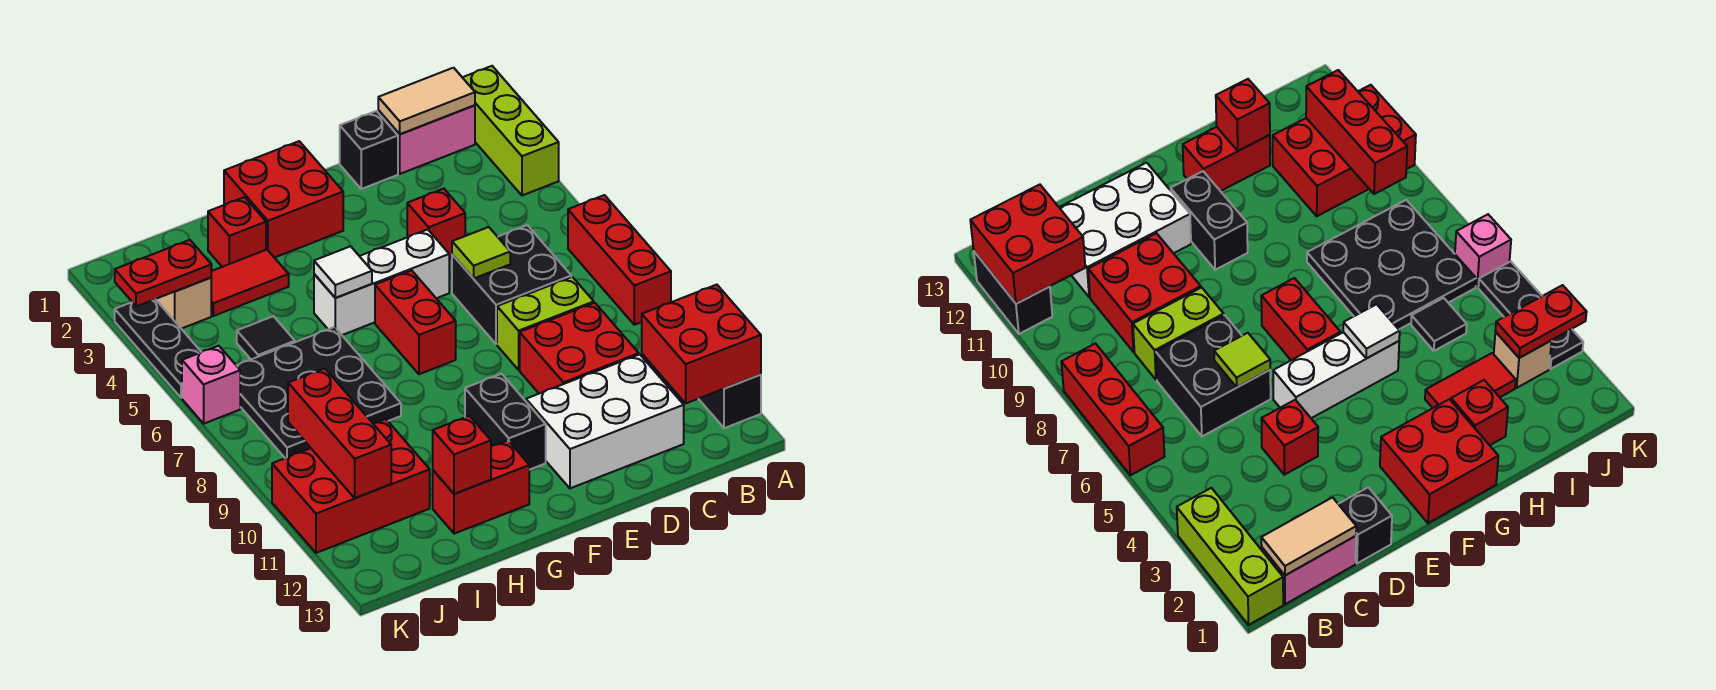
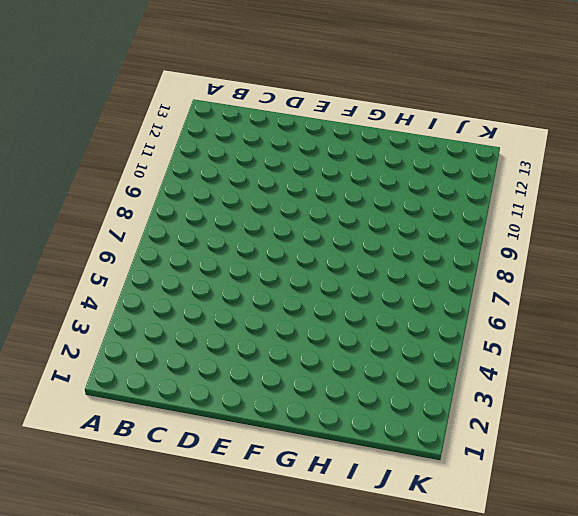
none -> lime 1x3 brick [462,66,559,195]
none -> red 1x3 brick [568,195,671,325]
none -> black 1x2 brick [699,375,761,428]
none -> pink 1x2 brick [378,105,475,174]

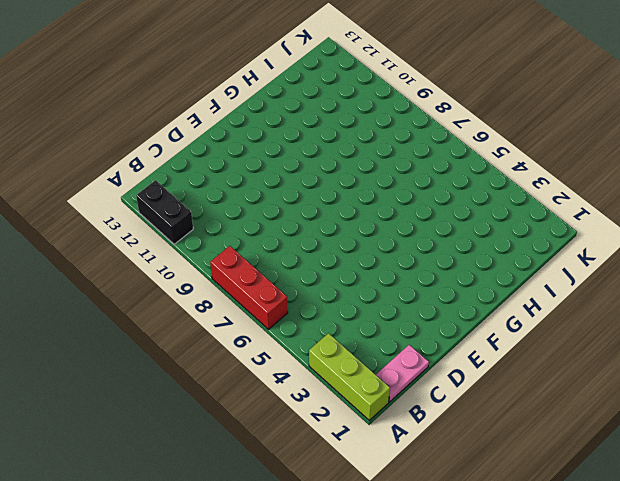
pink 1x2 plate [376,345,429,402] -> pink 1x2 brick [378,105,475,174]
none -> black 2x2 brick [452,225,571,344]
none -> lime 1x2 brick [497,277,594,370]
none -> red 2x2 brick [520,303,639,394]
none -> white 2x3 brick [526,354,684,488]

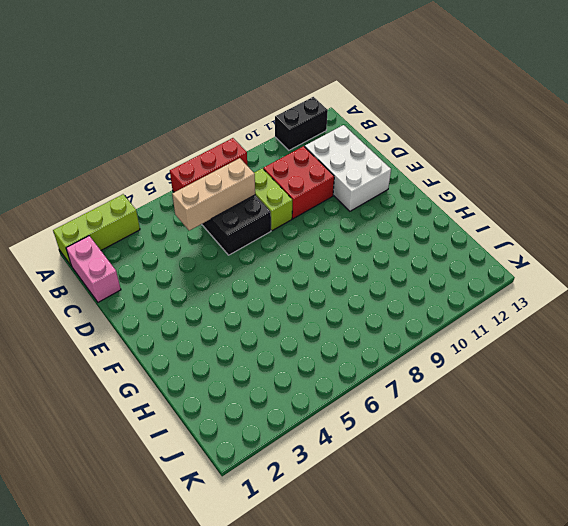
tan 1x3 brick [172,158,255,231] -> none
none -> black 1x1 brick [340,111,398,189]
none -> red 1x1 brick [407,189,465,259]
none -> white 1x3 brick [314,229,449,335]
none -> red 2x2 brick [224,141,343,258]

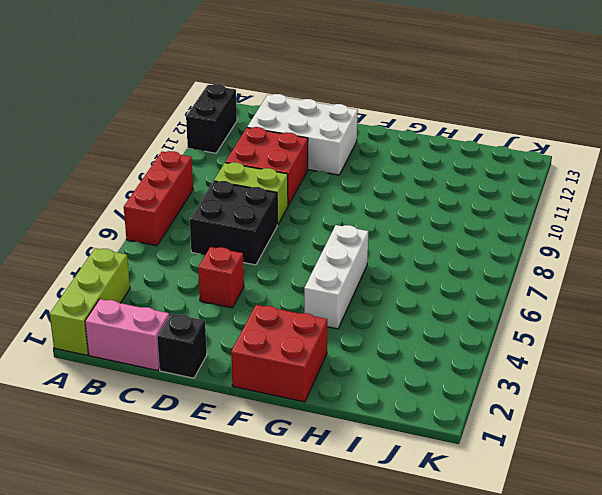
white 1x3 brick [304,225,368,329] -> white 1x3 brick turned to [314,229,449,335]
none -> red 1x2 brick [375,270,456,374]
none -> black 1x2 brick [465,374,546,470]
none -> red 1x2 brick [433,441,529,534]
none -> red 1x1 brick [208,197,266,267]

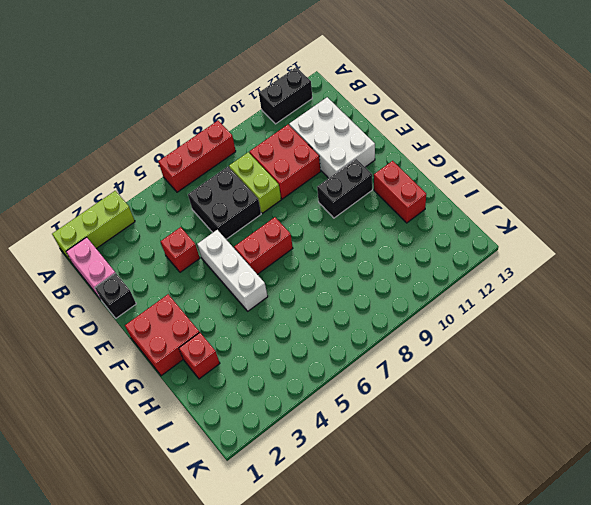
none -> red 1x2 tile [211,250,289,316]
none -> black 3x3 plate [236,327,401,458]
none -> black 1x1 tile [237,316,295,359]
none -> red 2x3 brick [272,419,430,553]

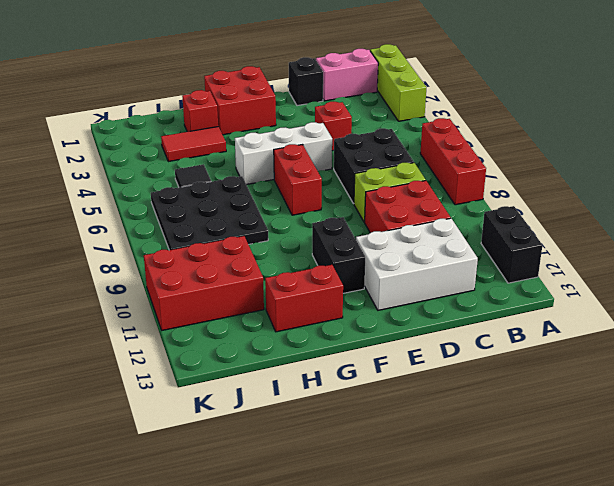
none -> tan 1x1 brick [156,278,211,329]
none -> black 1x3 plate [115,299,201,398]
none -> pink 1x1 brick [182,346,240,424]
none -> red 2x2 brick [642,285,761,403]

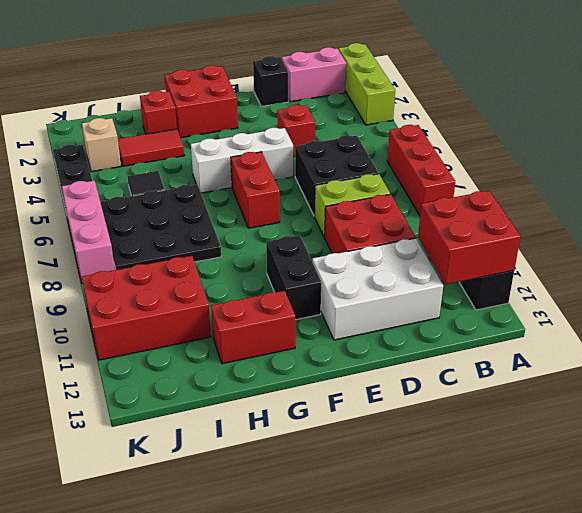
pink 1x3 brick [62,180,115,283] -> pink 1x1 brick [182,346,240,424]
none -> tan 1x2 tile [378,68,475,134]
none -> lime 1x1 tile [452,227,510,279]
none -> white 1x1 tile [314,246,372,298]
none -> red 1x1 brick [433,416,491,494]

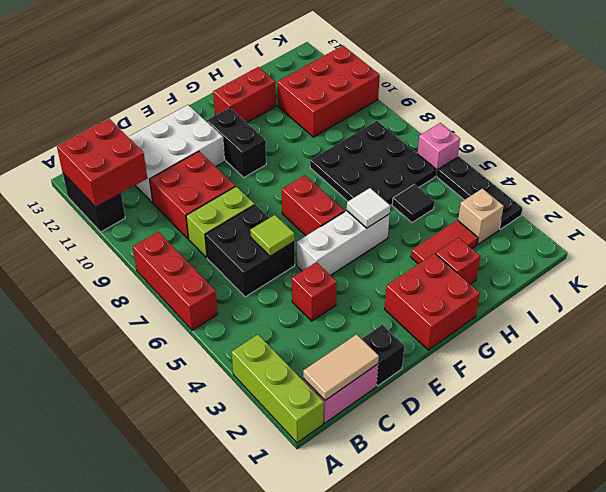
none -> red 1x1 brick [433,416,491,494]
none -> red 1x2 plate [115,240,211,306]
none -> red 1x3 brick [288,368,391,498]

